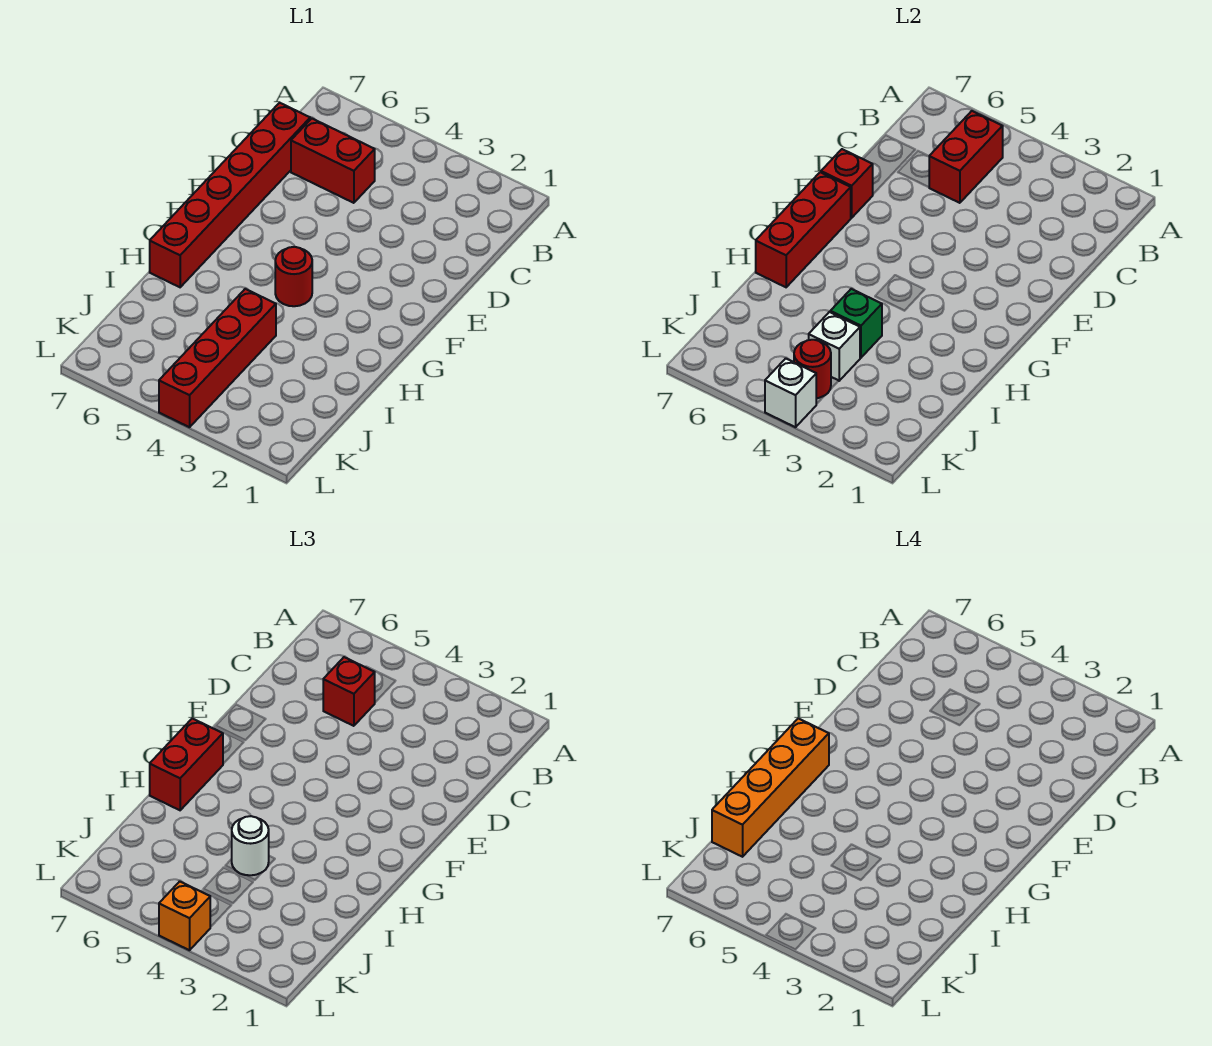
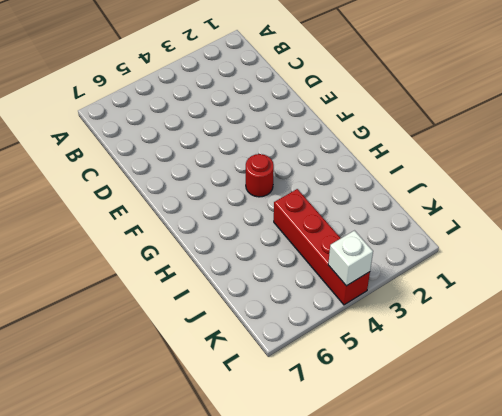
none -> red 1x2 brick [291,119,375,203]
none -> red 1x6 brick [150,103,310,287]
none -> red 1x2 brick [929,111,1003,203]

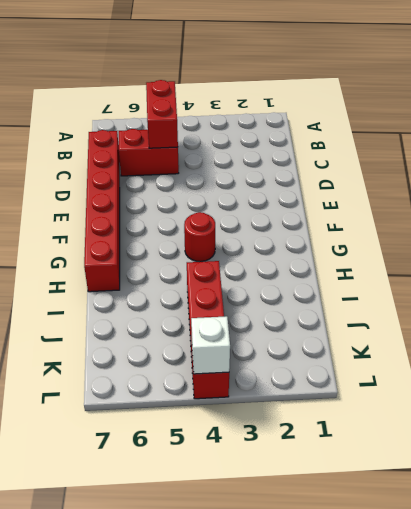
none -> red 1x1 brick [821,149,873,218]
none -> red 1x3 brick [756,172,851,287]
none -> green 1x1 brick [830,289,882,358]

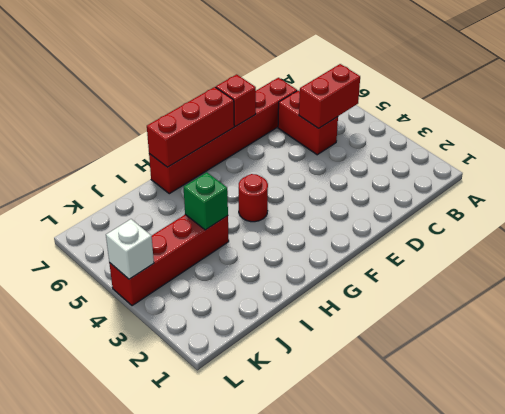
none -> white 1x1 brick [809,312,860,381]
none -> red 1x1 round brick [794,340,831,398]
none -> red 1x1 brick [323,657,375,726]

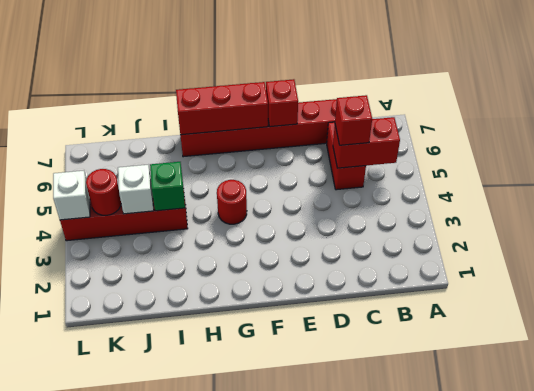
none -> red 1x2 brick [150,718,223,810]
none -> white 1x1 round brick [232,816,269,875]
none -> orange 1x1 brick [159,881,210,950]

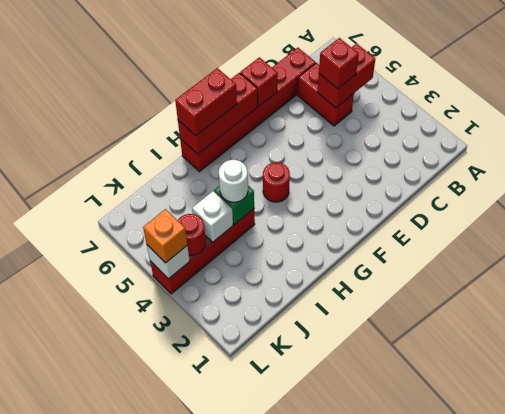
none -> orange 1x4 brick [712,718,829,857]

